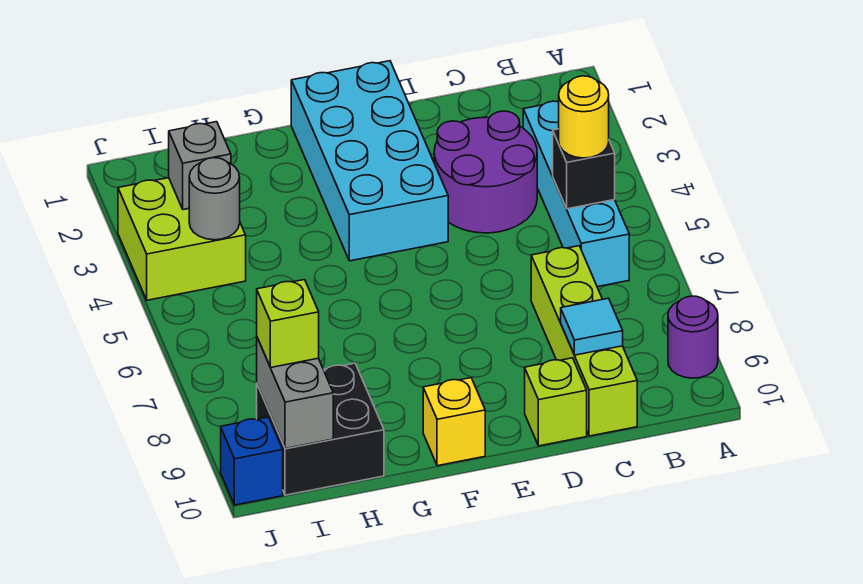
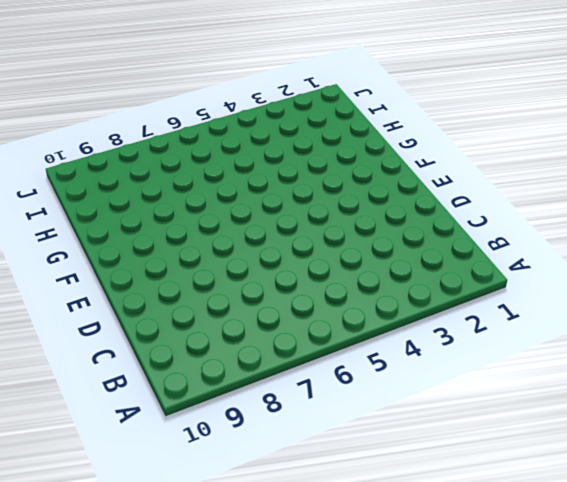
none -> purple 1x1 round brick [668,296,718,378]
none -> cyan 1x4 brick [523,101,629,287]
none -> purple 2x2 round brick [434,111,537,233]

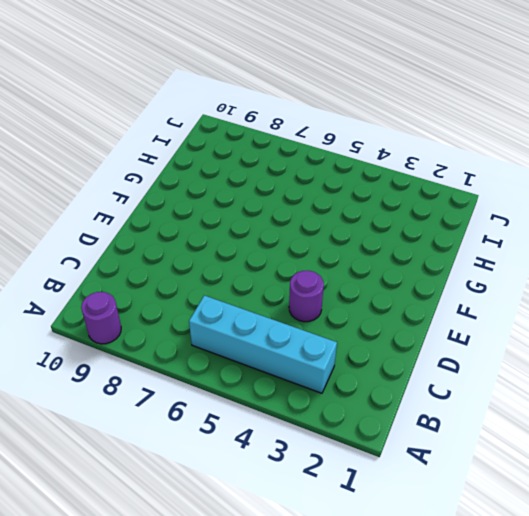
purple 1x1 round brick [289,271,324,322] -> purple 2x2 round brick [434,111,537,233]
none -> lime 1x4 brick [531,246,637,436]
none -> lime 1x1 brick [525,358,587,446]
none -> cyan 2x4 brick [291,61,448,261]

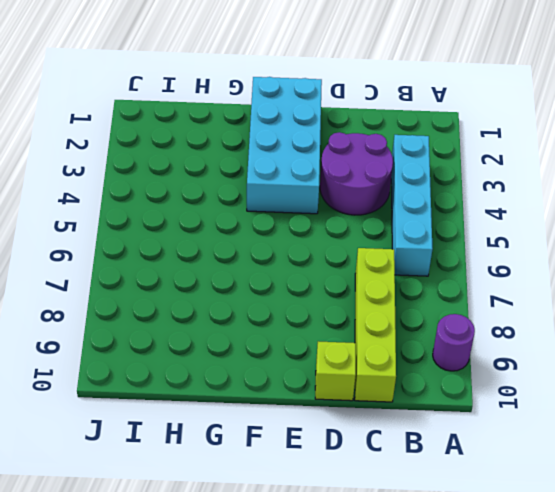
none -> yellow 1x1 brick [423,378,485,466]
none -> black 2x2 brick [257,363,384,495]
none -> lime 2x2 brick [118,178,246,300]

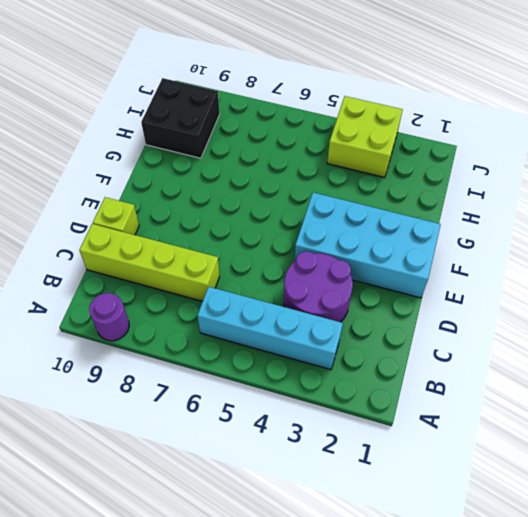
none -> yellow 1x1 brick [423,378,485,466]
none -> blue 1x1 brick [221,417,283,505]
none -> black 1x1 brick [553,129,615,209]

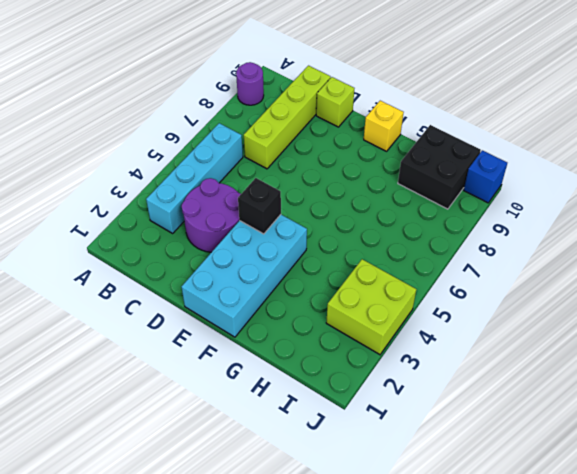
black 1x1 brick [238,178,281,234] -> black 1x1 brick moved to [553,129,615,209]
none -> cyan 1x1 tile [561,298,623,355]
none -> grey 1x1 brick [169,122,231,210]
none -> grey 1x1 round brick [189,158,240,240]

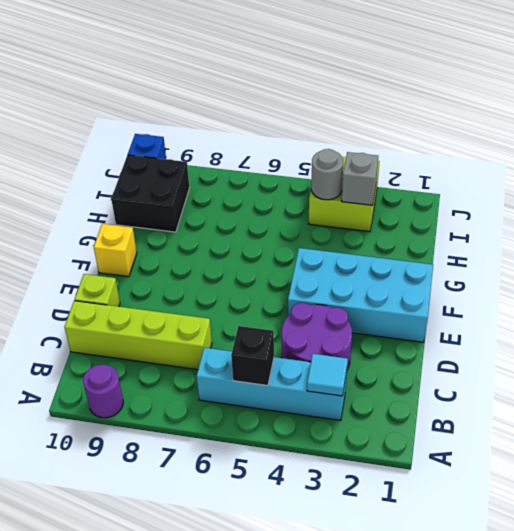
cyan 1x1 tile [307,354,348,396] -> cyan 1x1 tile moved to [561,298,623,355]
none -> grey 1x2 brick [257,338,333,448]
none -> yellow 1x1 round brick [559,76,609,158]
none -> lime 1x1 brick [257,280,319,368]

